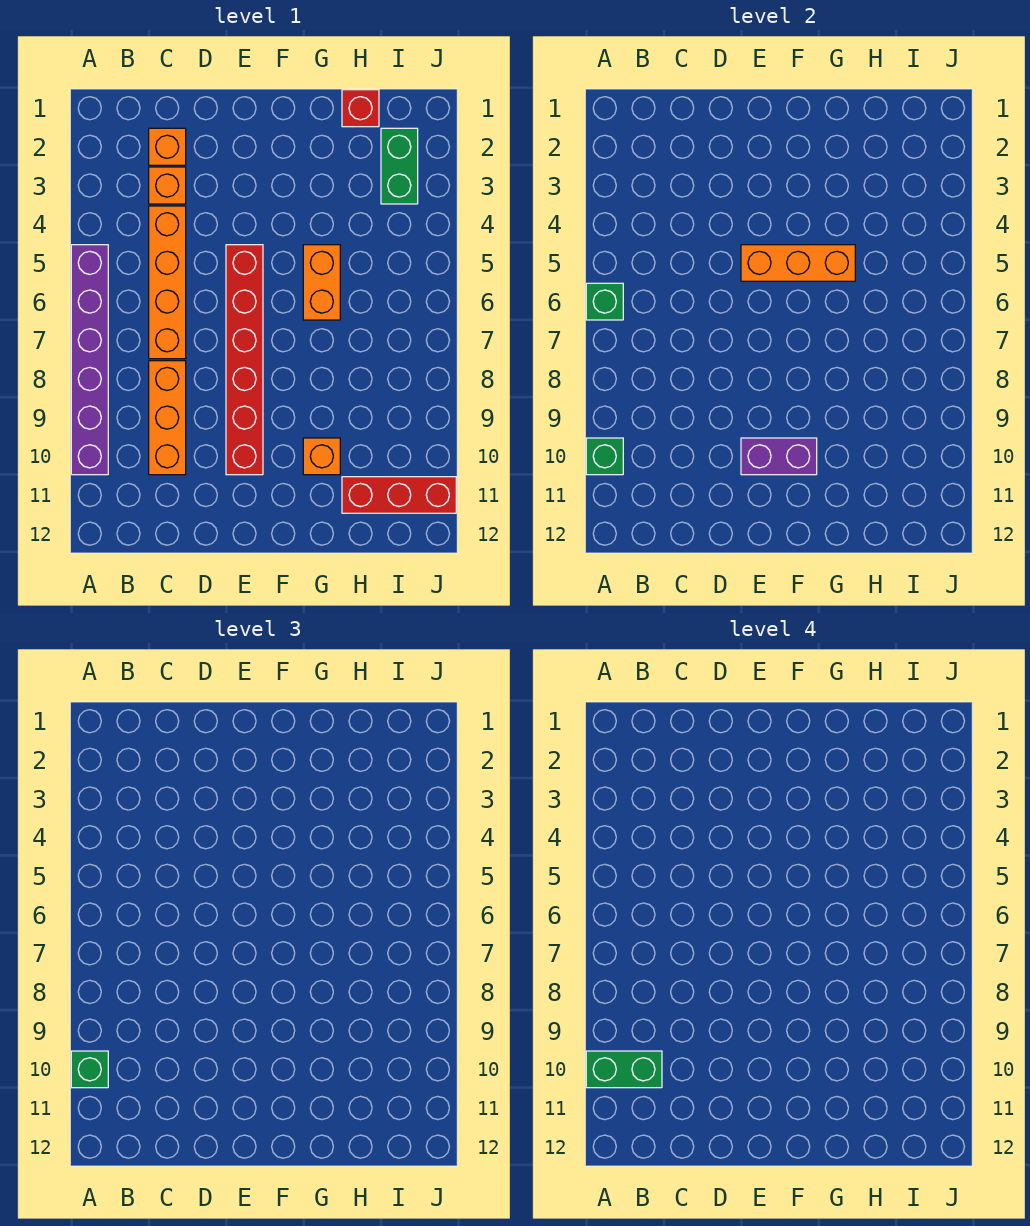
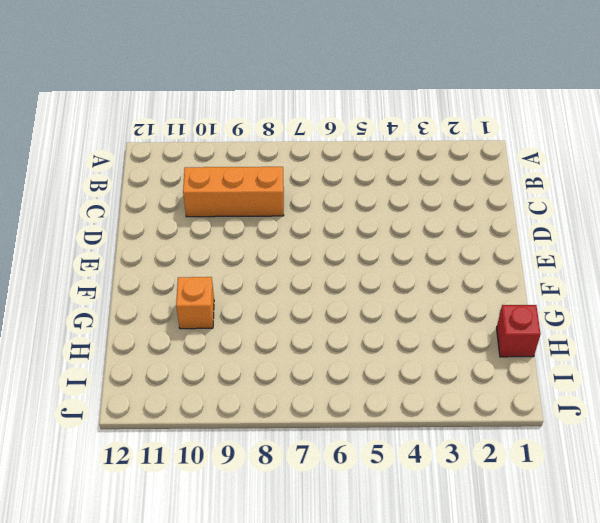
none -> purple 1x6 brick [71,245,108,475]
none -> orange 1x1 brick [149,128,186,165]
none -> orange 1x1 brick [149,167,186,204]

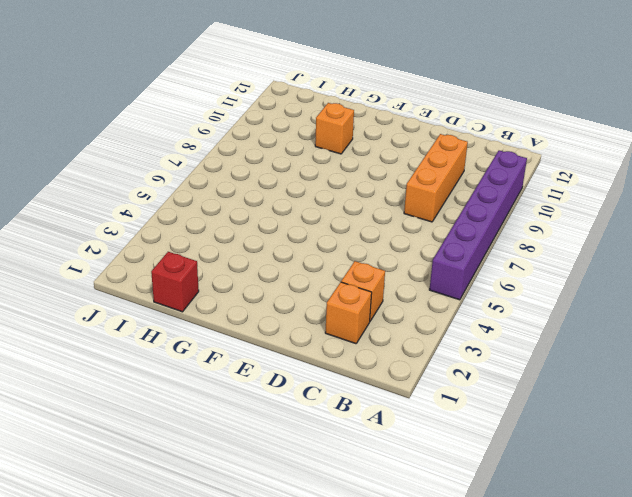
none -> orange 1x4 brick [149,206,186,359]
none -> red 1x6 brick [226,245,263,475]
none -> orange 1x2 brick [303,245,340,320]

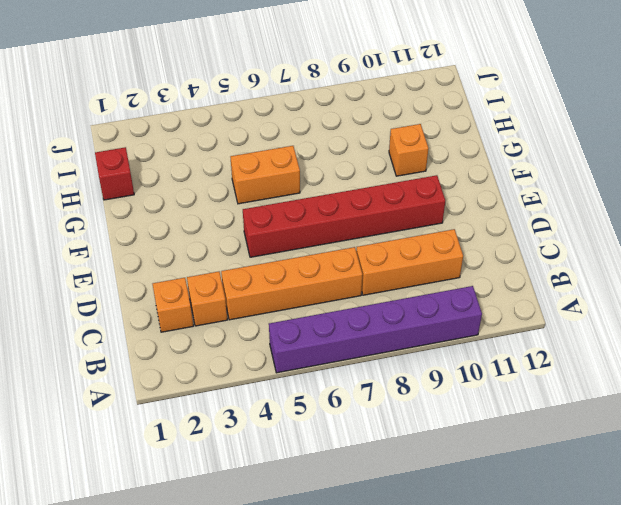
none -> red 1x3 brick [342,477,456,513]
none -> green 1x2 brick [381,128,418,204]
none -> green 1x1 brick [586,283,623,320]

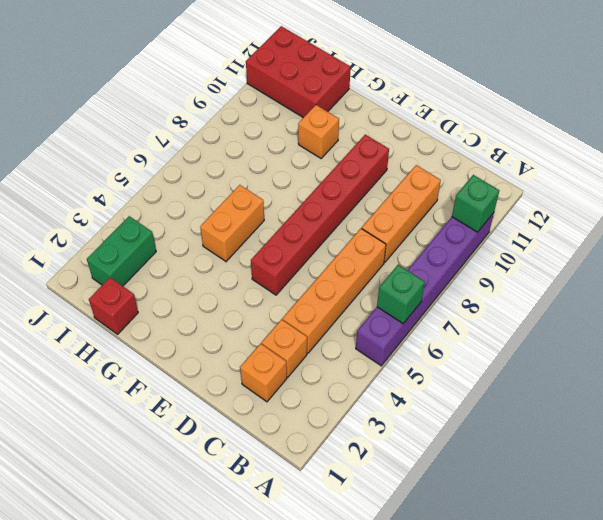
red 2x3 brick [246,26,351,118] -> red 1x3 brick [342,477,456,513]
none -> orange 1x3 brick [741,245,855,281]
none -> purple 1x2 brick [741,438,817,475]
none -> green 1x1 brick [71,1051,108,1088]

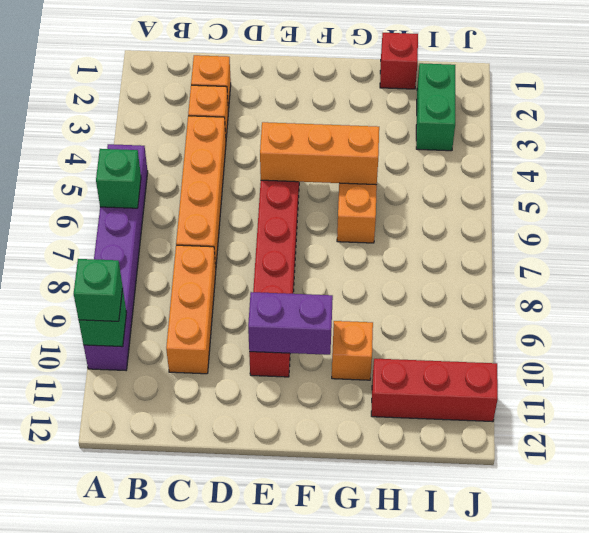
none -> green 1x2 brick [586,1051,662,1088]

